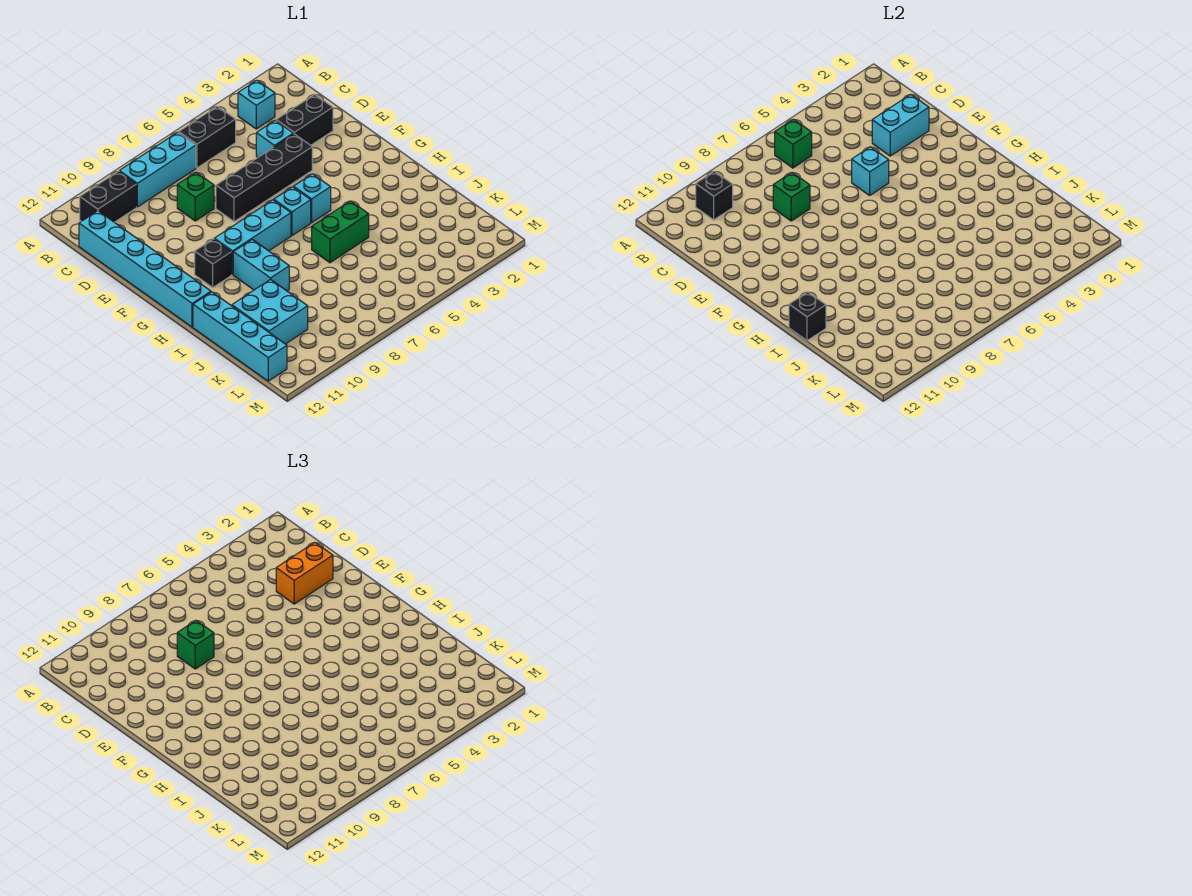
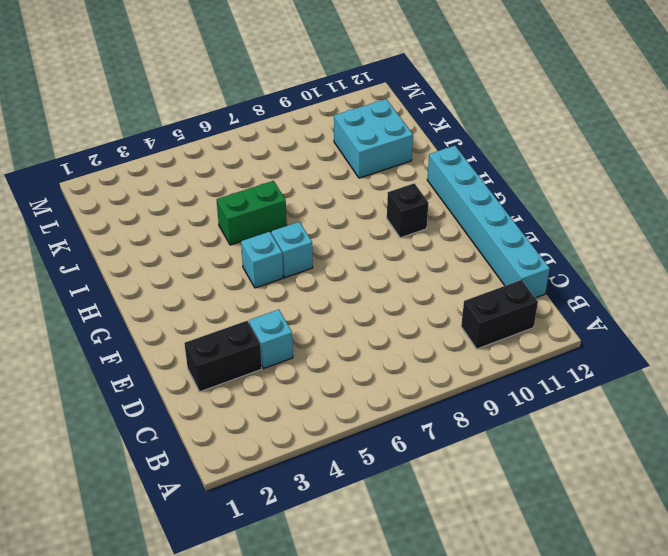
none -> cyan 1x1 brick [238,81,275,129]
none -> black 1x2 brick [179,106,236,168]
none -> cyan 1x3 brick [119,132,196,207]

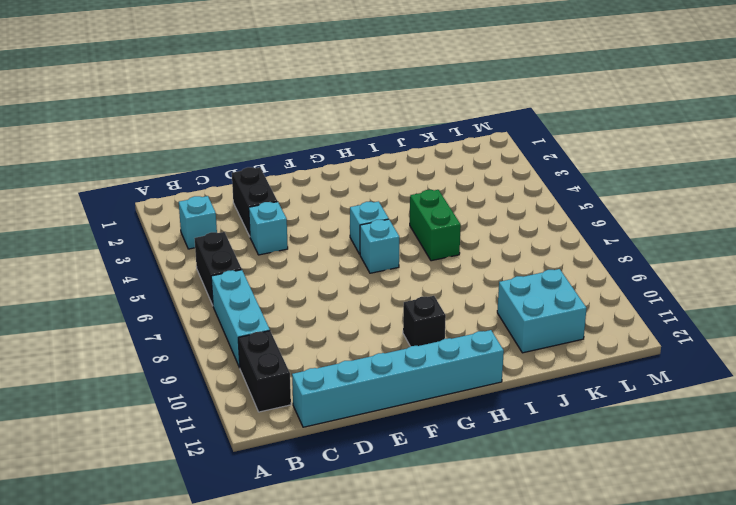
none -> green 1x1 brick [177,173,214,221]
none -> black 1x4 brick [216,134,312,222]
none -> cyan 1x3 brick [214,200,291,275]

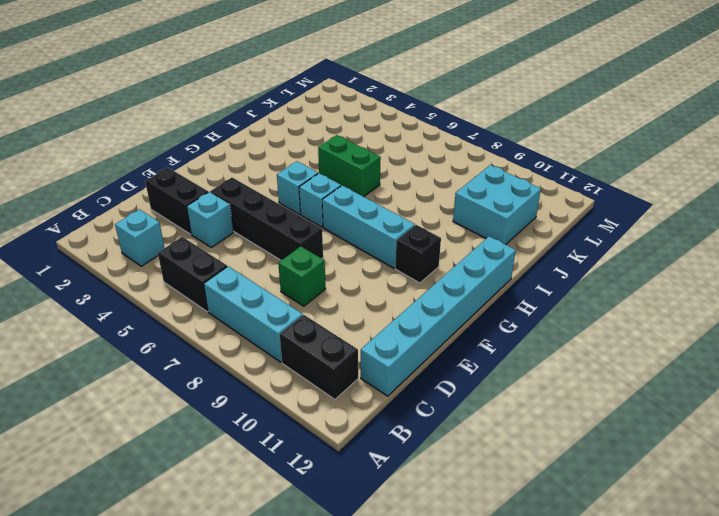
none -> cyan 1x2 brick [233,239,289,291]
none -> cyan 1x4 brick [193,292,287,381]
none -> green 1x1 brick [775,119,812,168]

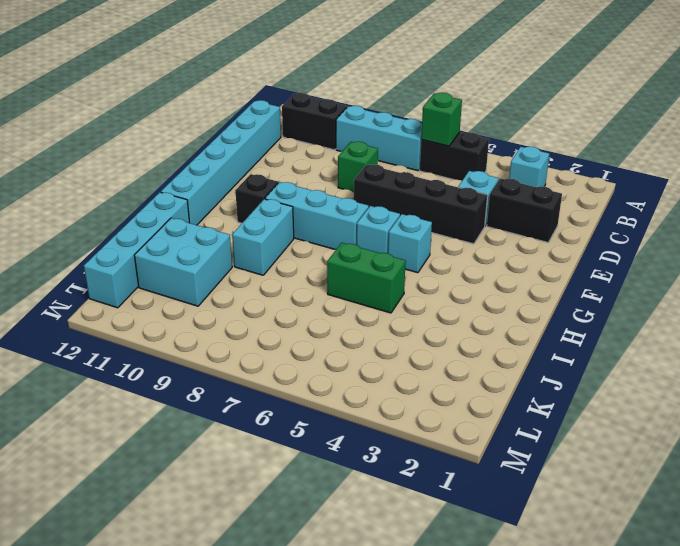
none -> black 1x1 brick [696,171,733,220]
none -> cyan 1x2 brick [872,94,929,156]
none -> green 1x1 brick [773,173,810,221]

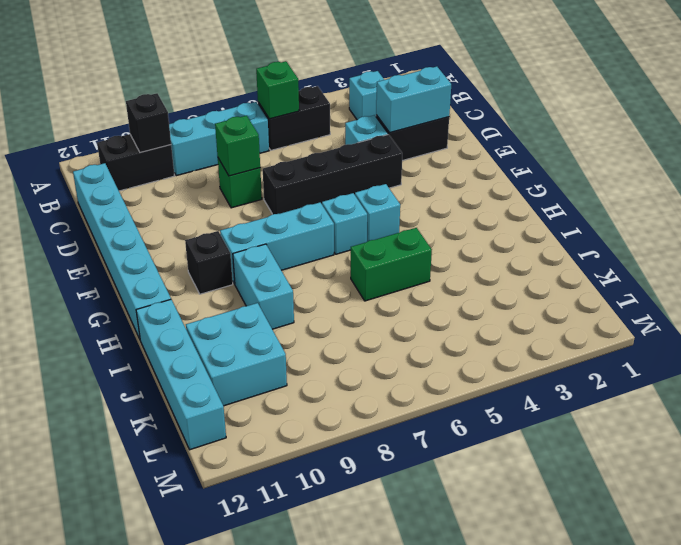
none -> cyan 1x1 brick [852,147,889,195]
none -> black 1x1 brick [789,292,826,341]
none -> orange 1x2 brick [276,542,333,604]

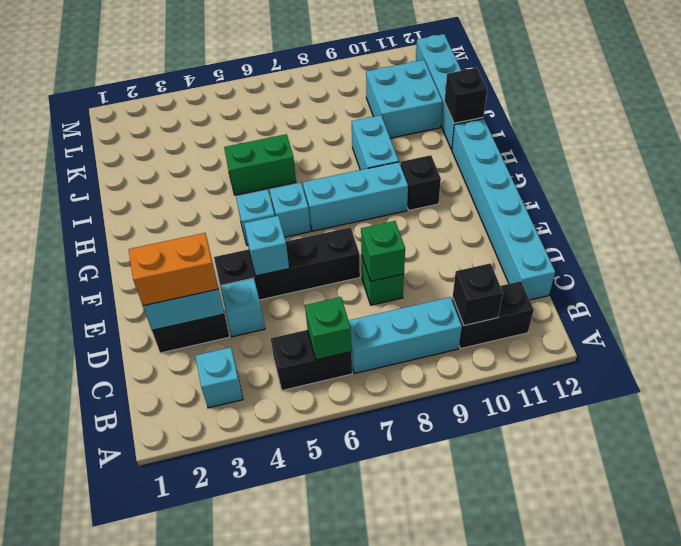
none -> green 1x1 brick [177,621,214,669]

